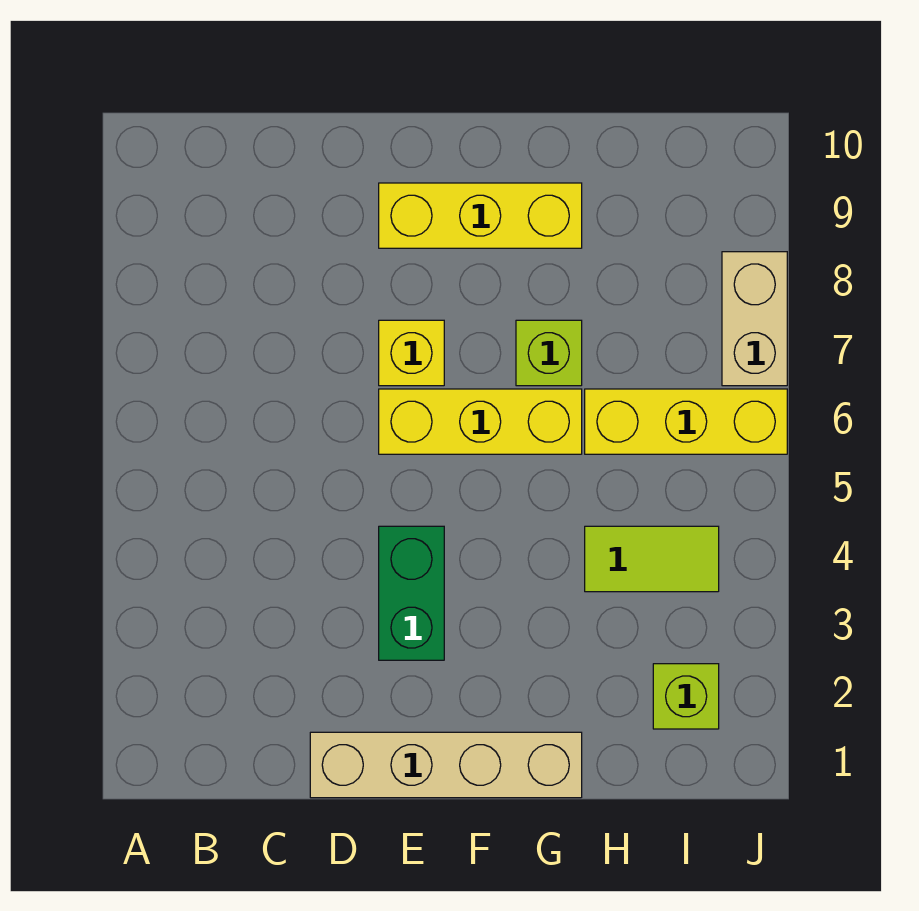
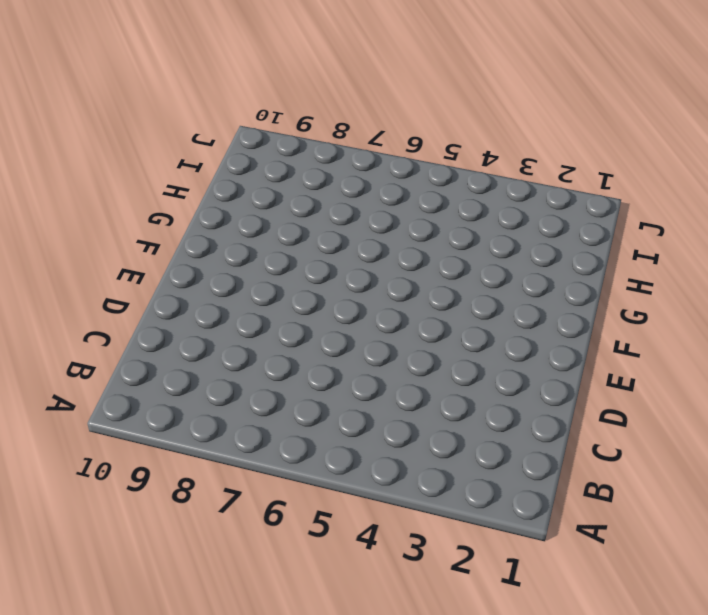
none -> tan 1x4 brick [310,732,582,798]
none -> green 1x2 brick [379,526,444,660]

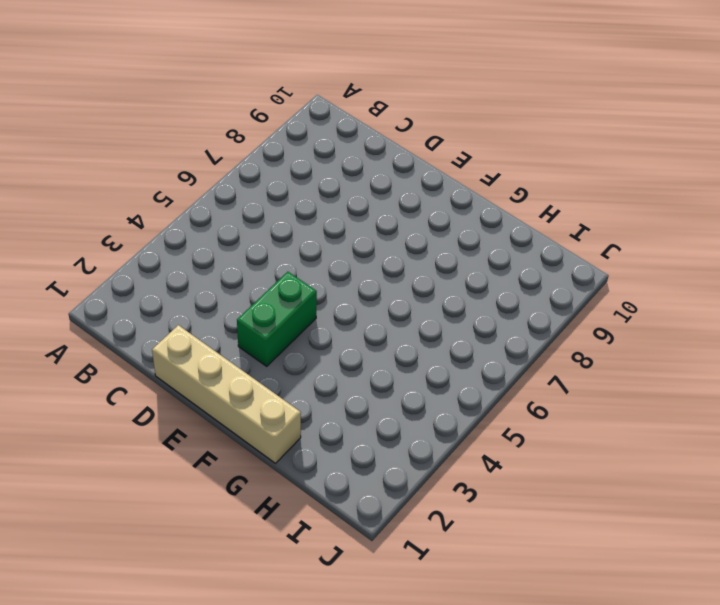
none -> yellow 1x3 brick [379,389,582,454]
none -> yellow 1x1 brick [379,320,444,386]

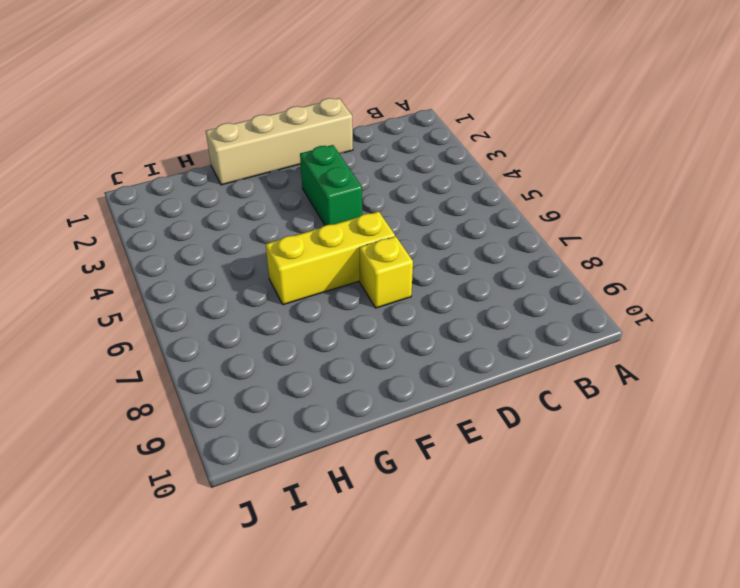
none -> yellow 1x3 brick [379,183,582,248]
none -> lime 1x1 brick [516,320,582,386]

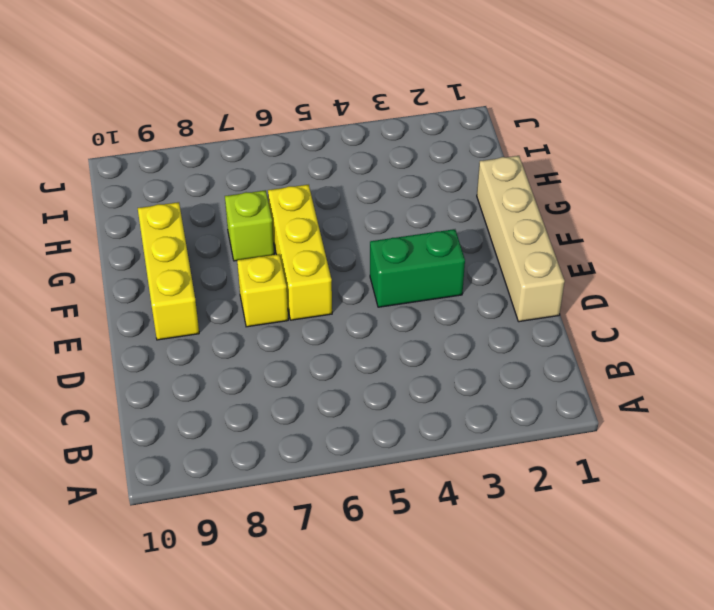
none -> lime 1x2 tile [585,526,719,592]
none -> yellow 1x3 brick [585,389,787,454]

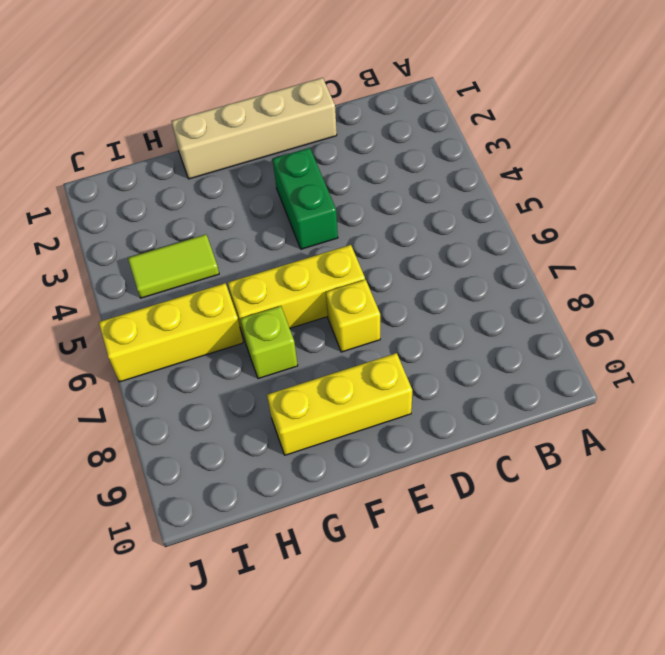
none -> lime 1x1 brick [653,664,719,729]
none -> tan 1x2 brick [722,252,787,386]

